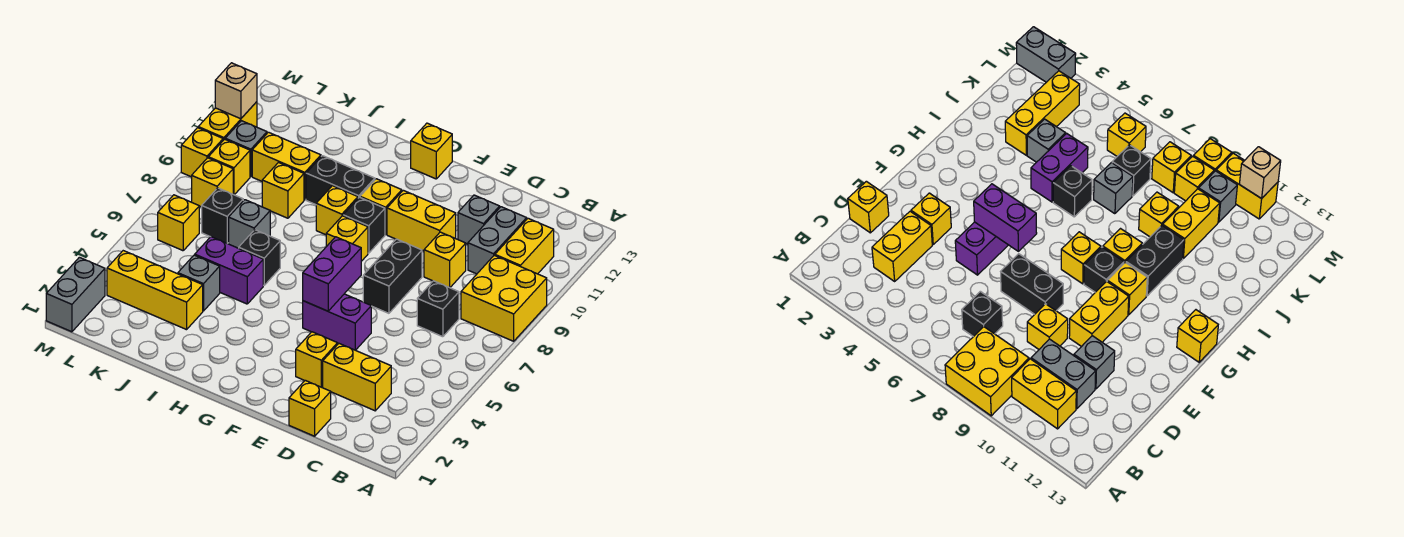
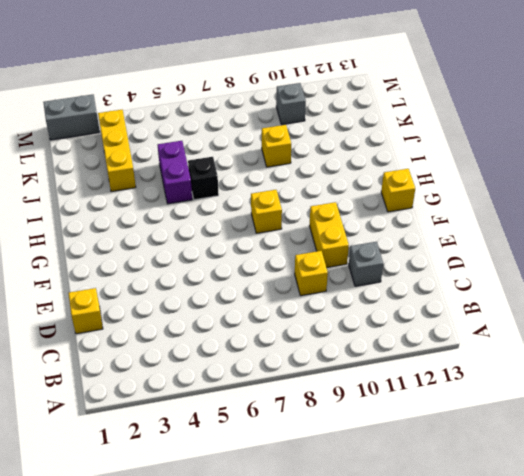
none -> yellow 2x2 brick [461,255,547,341]
none -> yellow 1x2 brick [495,218,554,274]
none -> yellow 1x2 brick [323,344,391,411]
none -> black 1x1 brick [417,281,459,337]

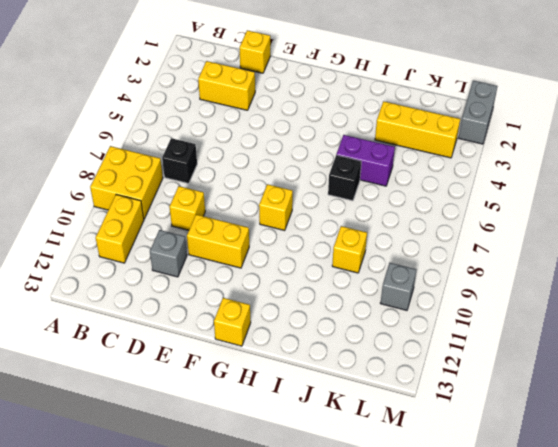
none -> grey 1x2 brick [468,207,527,274]
none -> yellow 1x1 brick [296,332,338,387]
none -> purple 1x2 brick [303,294,371,350]
none -> black 1x2 brick [363,239,422,313]

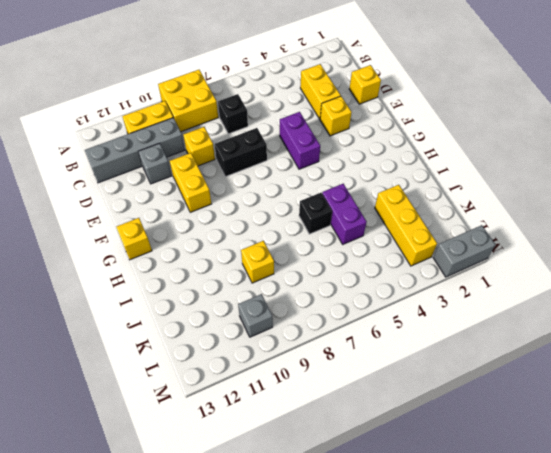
grey 1x4 brick [85,118,185,183] -> grey 1x2 brick [468,207,527,274]
none -> yellow 1x1 brick [326,216,368,261]
none -> black 1x1 brick [343,197,385,253]
none -> yellow 1x1 brick [360,179,402,235]
none -> yellow 1x1 brick [316,186,358,235]

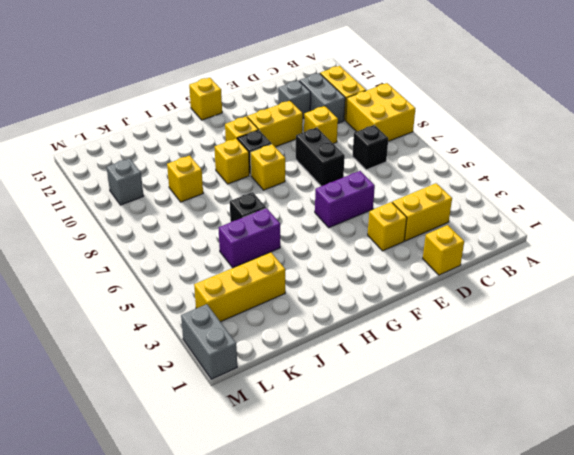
none -> black 1x2 brick [306,156,375,205]
none -> grey 1x1 brick [178,255,220,311]
none -> grey 1x1 brick [229,200,270,248]
none -> yellow 1x2 brick [252,132,321,200]

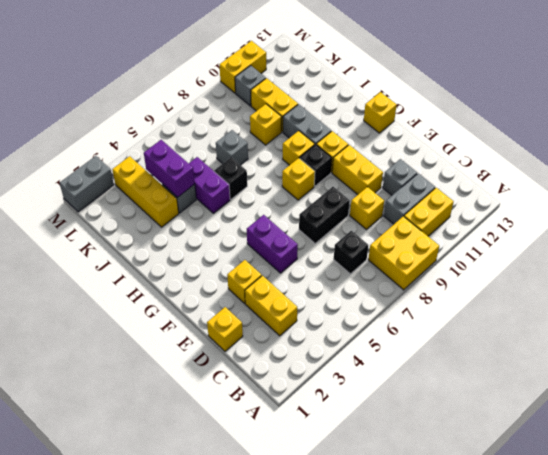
grey 1x2 brick [283,104,331,144] -> black 1x2 brick [306,156,375,205]
purple 1x2 brick [144,140,195,197] -> purple 1x2 brick turned to [303,237,361,311]
none -> black 1x1 brick [202,188,243,244]
none -> yellow 1x1 brick [158,195,199,251]
none -> yellow 1x1 brick [192,158,233,207]
none -> yellow 1x1 brick [208,139,250,195]

